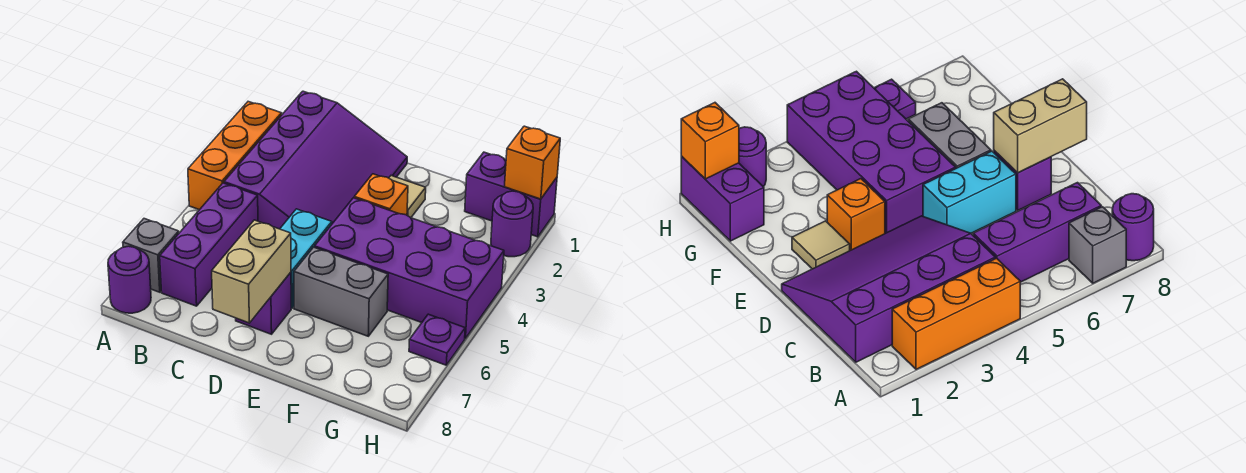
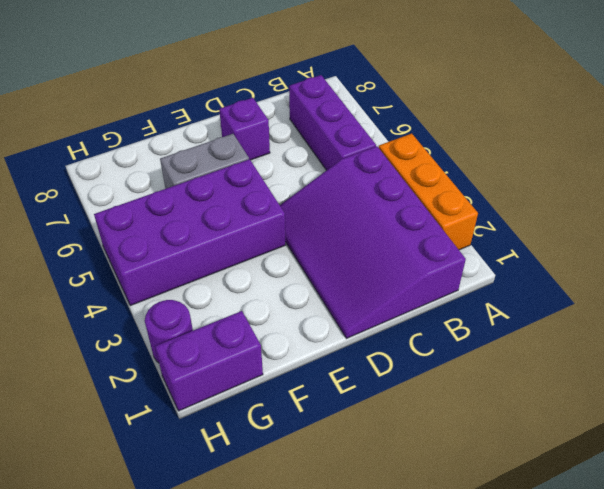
none -> grey 1x1 brick [123,219,179,292]
none -> purple 1x1 round brick [108,246,151,313]
none -> cyan 1x2 brick [280,209,332,308]

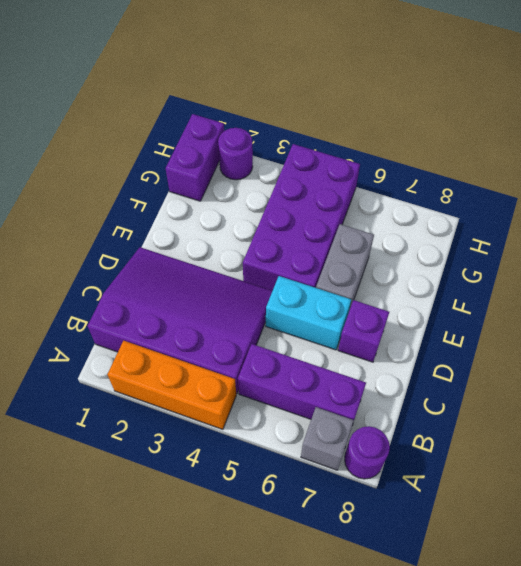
none -> tan 1x1 tile [389,176,426,218]
none -> orange 1x1 brick [354,174,408,215]
none -> purple 1x1 plate [409,314,465,365]

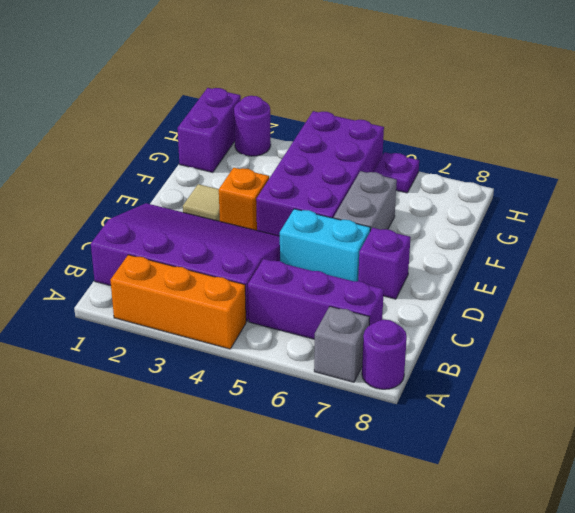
none -> tan 1x2 brick [212,220,291,323]
none -> orange 1x1 brick [504,126,560,199]

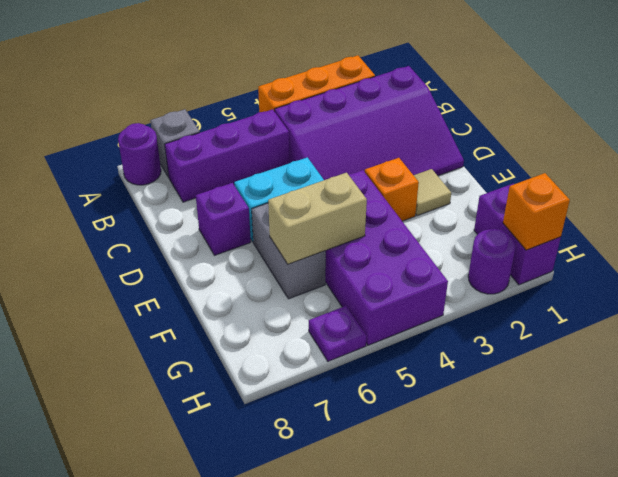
tan 1x2 brick [268,173,367,264] -> tan 1x2 brick moved to [212,220,291,323]

